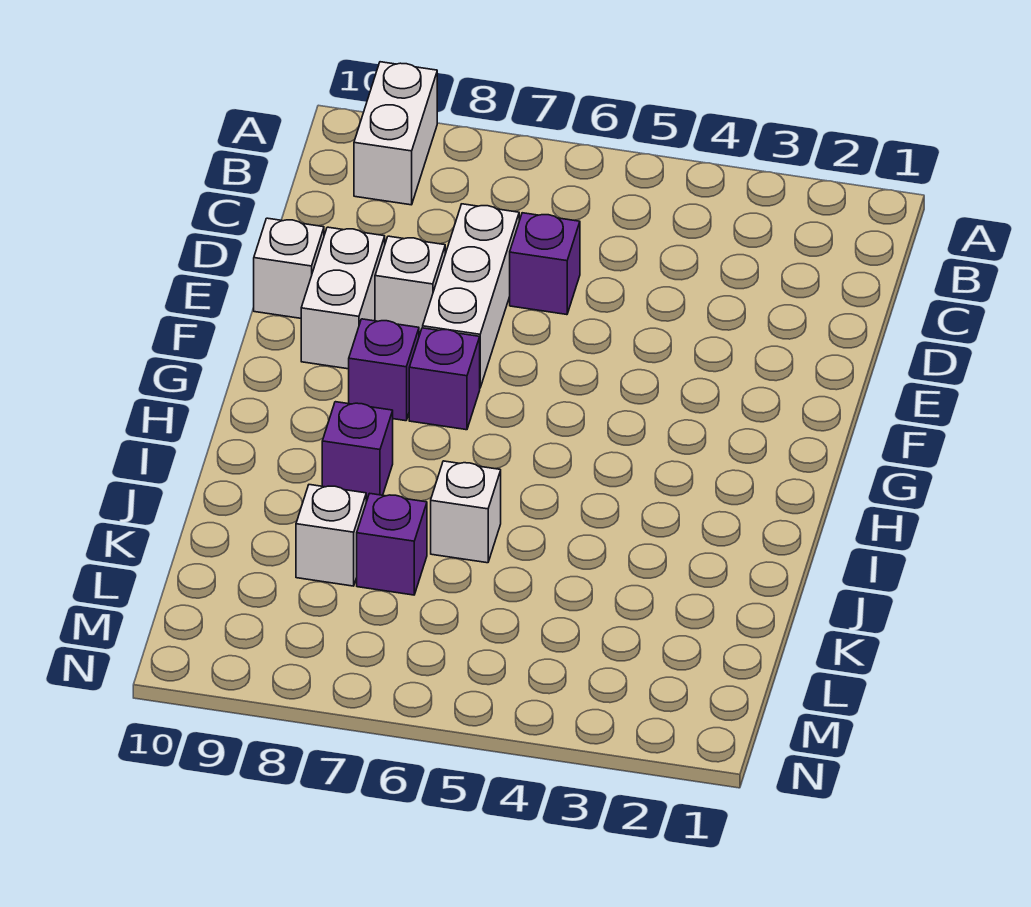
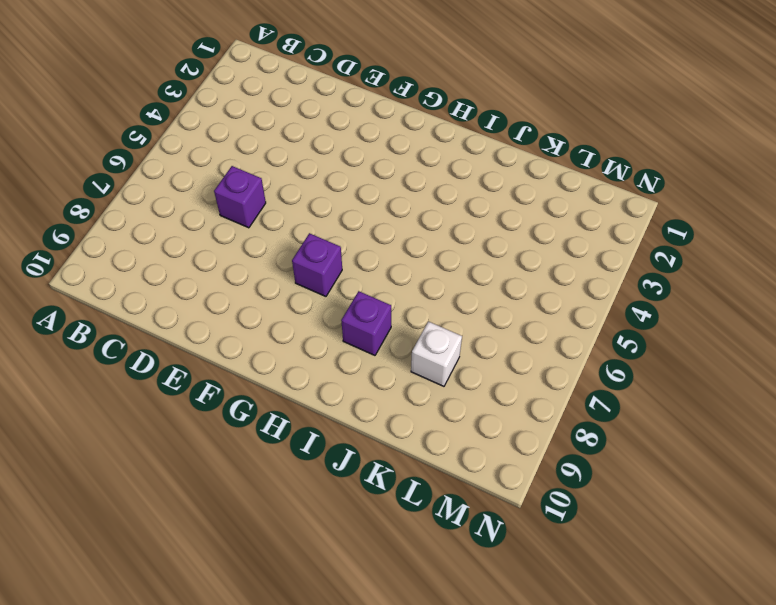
none -> white 1x2 brick [354,62,437,205]
none -> white 1x3 brick [423,204,519,387]
none -> white 1x1 brick [375,236,445,336]

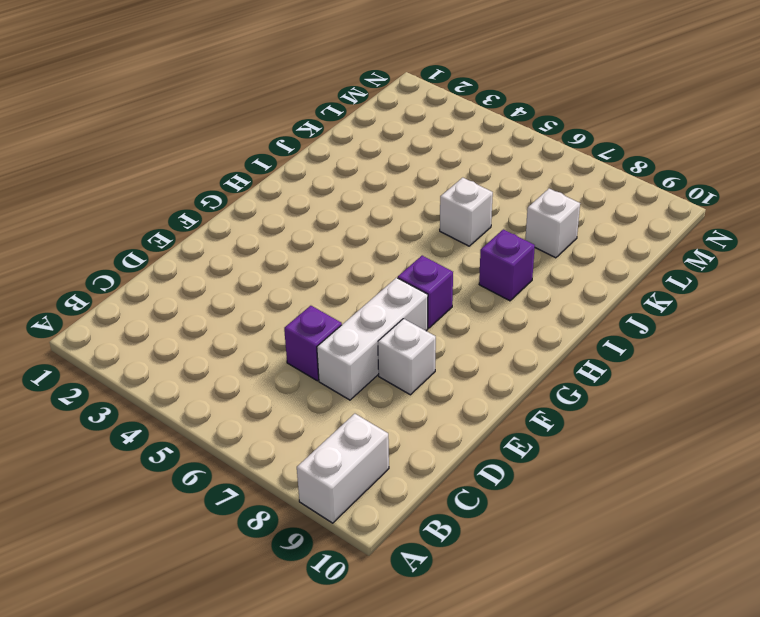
none -> white 1x2 brick [301,227,385,369]
none -> white 1x1 brick [254,218,324,318]
none -> purple 1x1 brick [349,319,419,421]

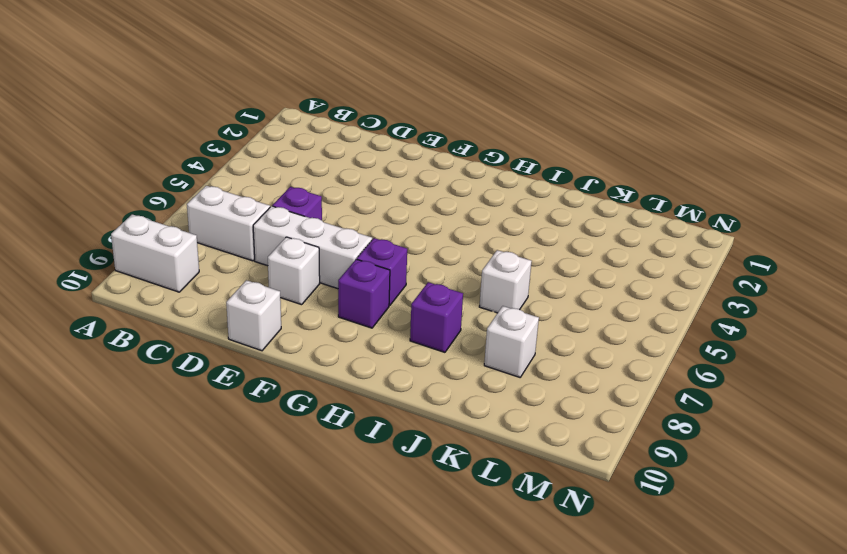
white 1x2 brick [187,186,270,261] -> white 1x2 brick moved to [301,227,385,369]
none -> purple 1x1 brick [357,493,427,595]

